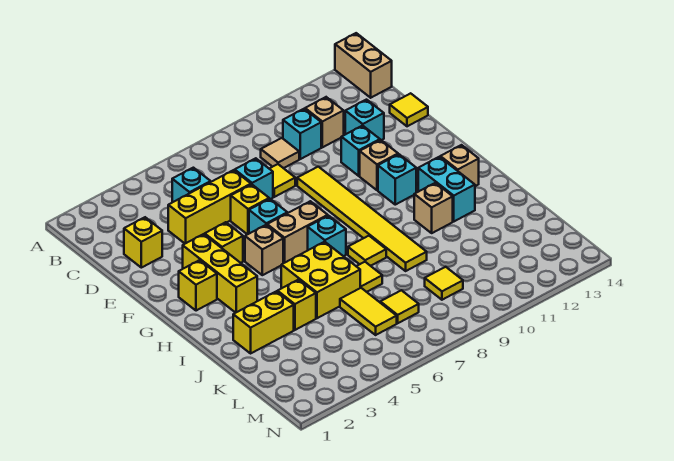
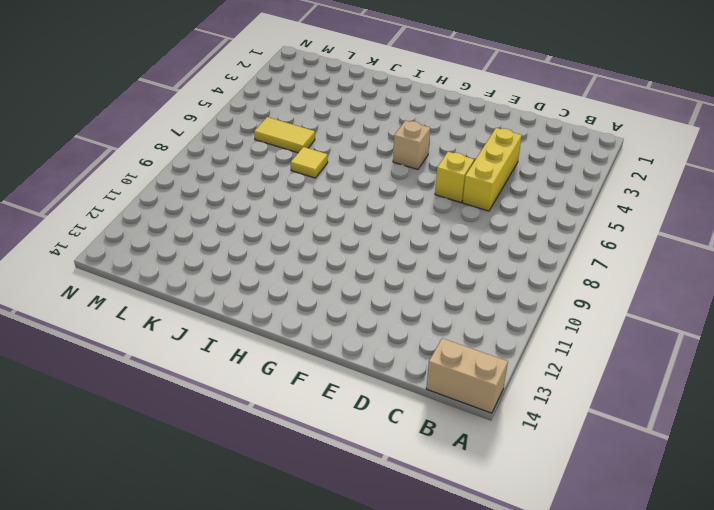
none -> cyan 1x1 brick [172,168,211,202]
none -> tan 1x1 tile [261,138,299,168]
none -> cyan 1x1 brick [283,109,321,159]
none -> tan 1x1 brick [305,97,344,147]

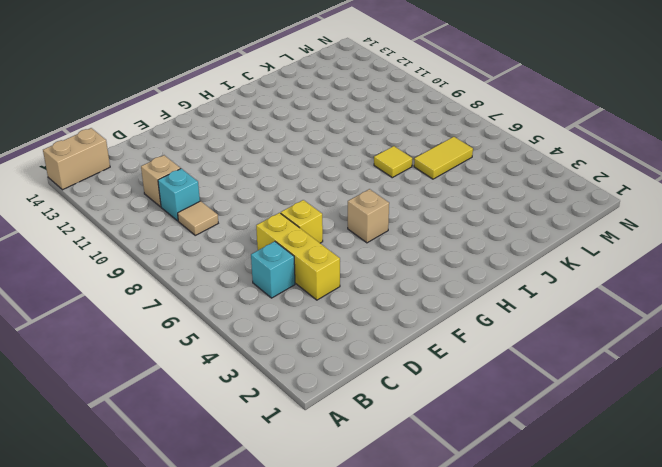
none -> yellow 1x1 brick [124,217,162,268]
none -> cyan 1x1 brick [235,158,273,199]
none -> yellow 1x1 tile [269,164,295,197]
none -> cyan 1x1 brick [345,100,384,140]

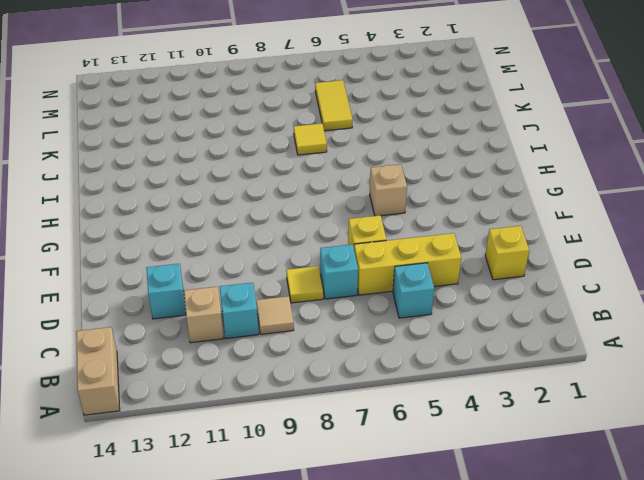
none -> yellow 1x1 tile [390,93,428,126]
none -> yellow 1x6 tile [297,167,427,271]
none -> cyan 1x1 brick [341,125,380,176]
none -> yellow 1x3 brick [183,234,257,313]

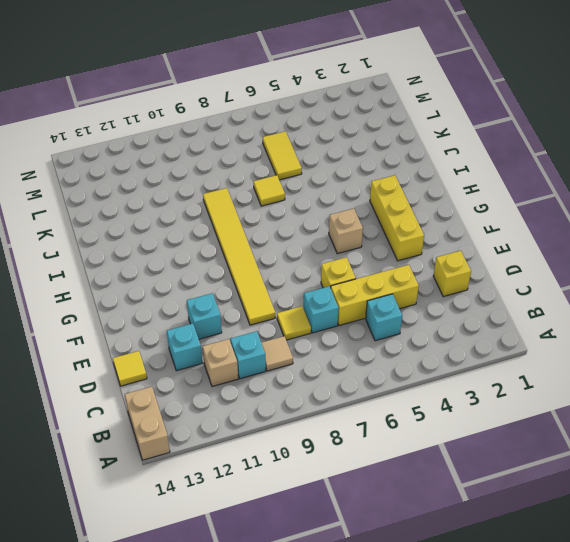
none -> yellow 1x1 brick [204,222,243,263]
none -> cyan 1x1 brick [249,199,287,234]
none -> tan 1x1 brick [360,140,398,190]
none -> yellow 1x1 brick [179,260,217,311]

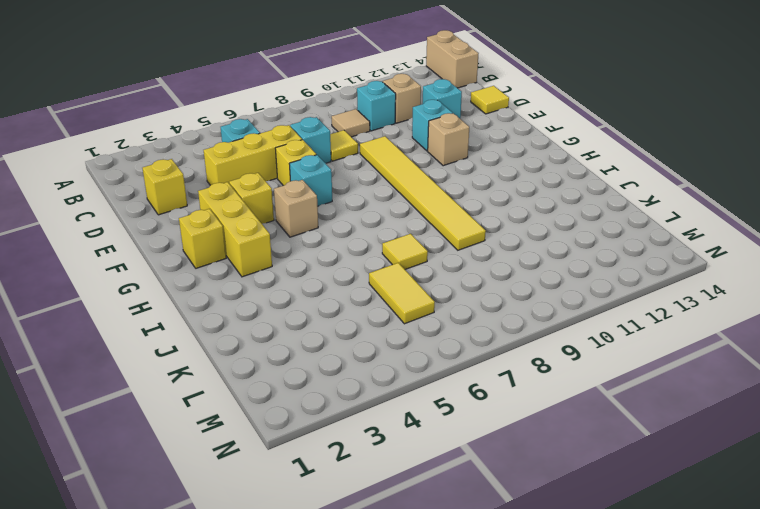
none -> tan 1x2 brick [267,201,328,263]
none -> cyan 1x1 brick [378,154,416,205]
none -> cyan 1x1 brick [308,216,346,256]
none -> cyan 1x2 brick [418,157,475,221]

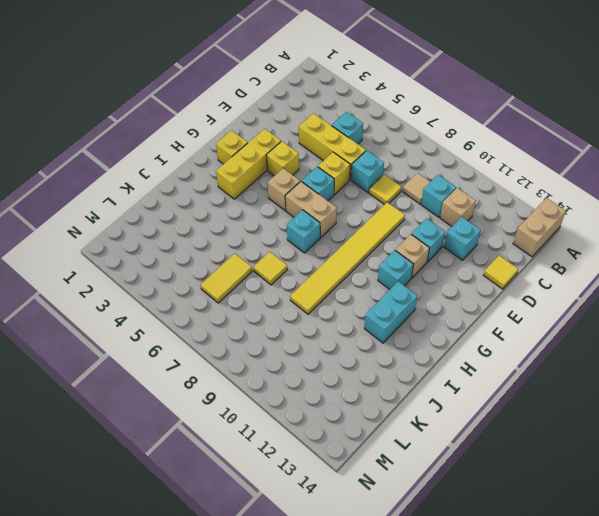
none -> yellow 1x1 brick [124,217,162,268]
none -> tan 1x1 brick [440,145,479,186]
none -> yellow 2x2 brick [281,242,360,318]
none -> yellow 1x1 tile [348,236,386,266]

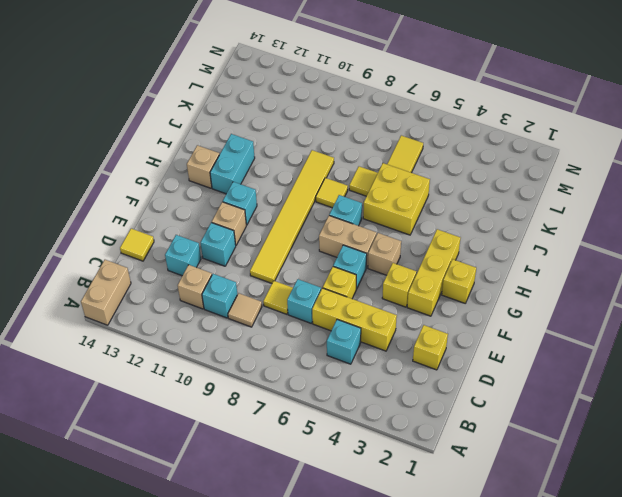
none -> tan 1x1 brick [414,183,453,233]
none -> yellow 1x2 brick [233,291,294,353]
none -> yellow 1x1 brick [278,280,316,330]
none -> yellow 1x1 tile [380,290,419,323]

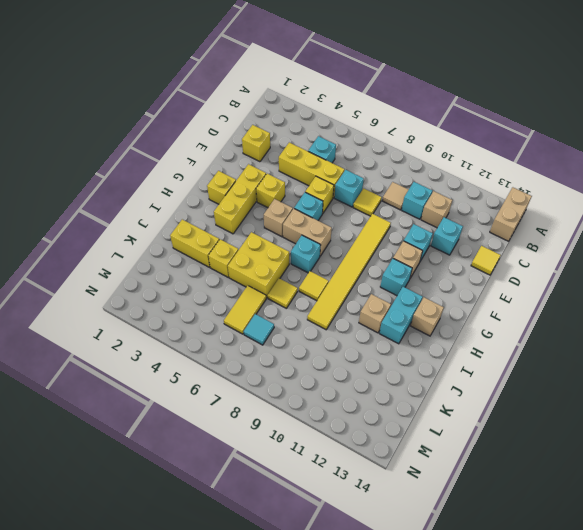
cyan 1x1 tile [244,314,274,345] -> yellow 1x1 tile [380,290,419,323]
none -> yellow 1x1 tile [425,267,463,300]

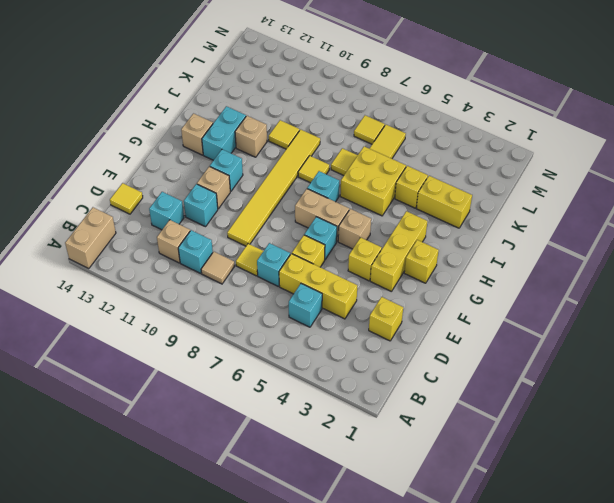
yellow 1x1 tile [269,120,299,149] -> yellow 1x1 tile moved to [425,267,463,300]

